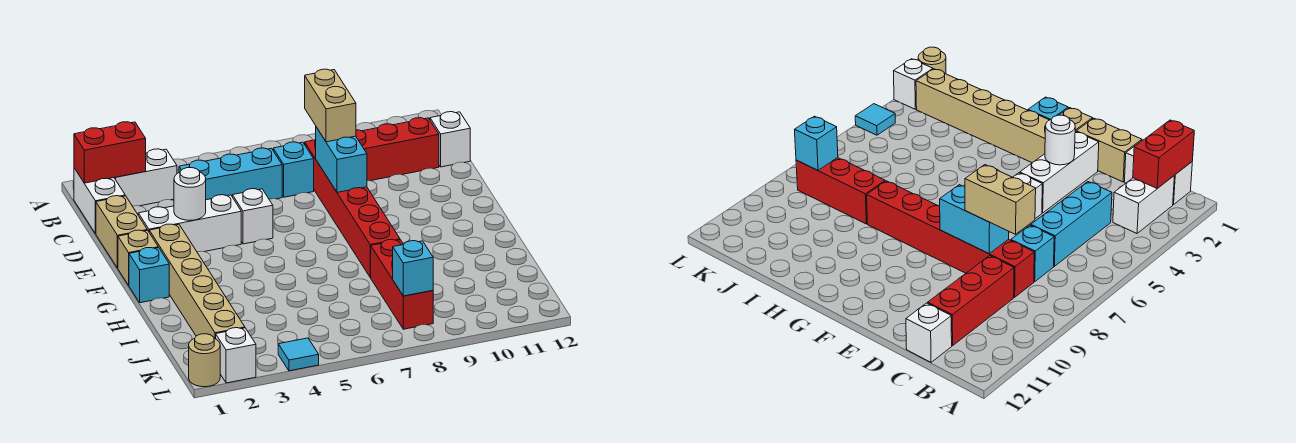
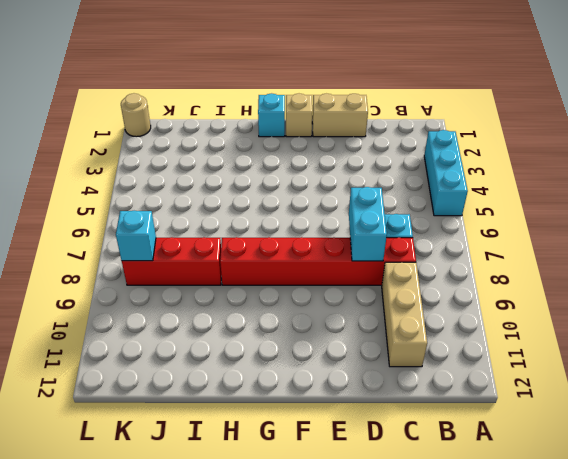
cyan 1x3 brick [424,130,468,216] -> cyan 1x3 brick moved to [179,148,282,200]
tan 1x3 brick [382,262,427,367] -> red 1x3 brick [356,118,439,181]
cyan 1x2 brick [349,187,387,261] -> cyan 1x2 brick turned to [316,127,367,192]
none -> white 1x2 brick [74,168,125,234]
none -> white 1x2 brick [114,149,177,206]
none -> white 1x1 brick [430,112,470,167]

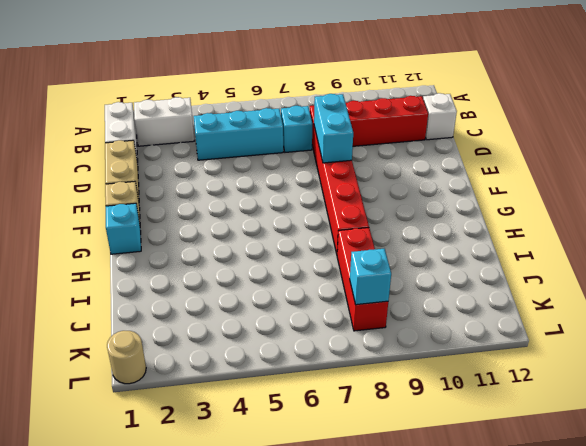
none -> white 1x3 brick [138,195,241,252]
none -> white 1x1 brick [232,189,273,244]
none -> tan 1x6 brick [149,224,245,339]

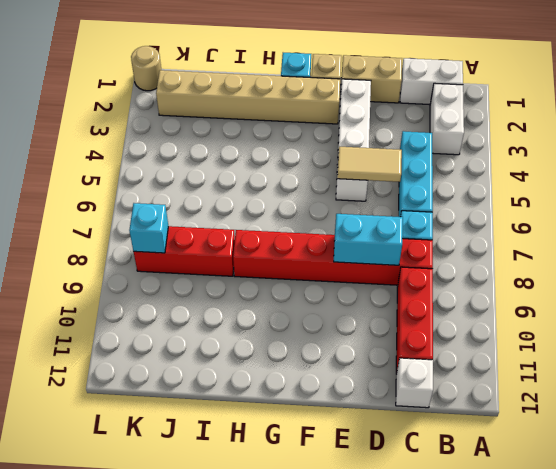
tan 1x2 tile [337,147,402,182] -> none
none -> white 1x1 brick [216,328,256,383]
none -> cyan 1x1 tile [278,338,319,371]
none -> red 1x2 brick [74,122,146,183]

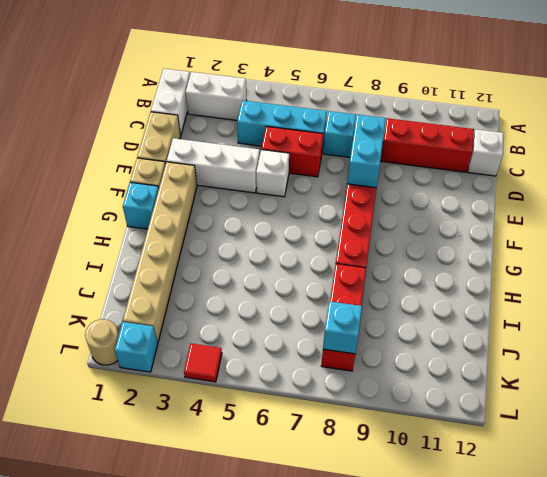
red 1x2 brick [261,126,323,177] -> red 1x2 brick moved to [74,122,146,183]
cyan 1x1 brick [115,322,158,372] -> white 1x1 brick [216,328,256,383]
red 1x1 tile [184,344,222,382] -> cyan 1x1 tile [278,338,319,371]
none -> white 1x1 round brick [174,168,206,220]
none -> tan 1x2 brick [305,69,356,142]

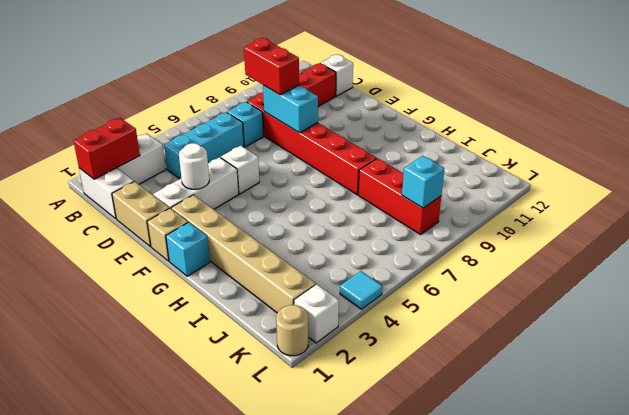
red 1x2 brick [244,38,299,95] -> tan 1x2 brick [305,69,356,142]

